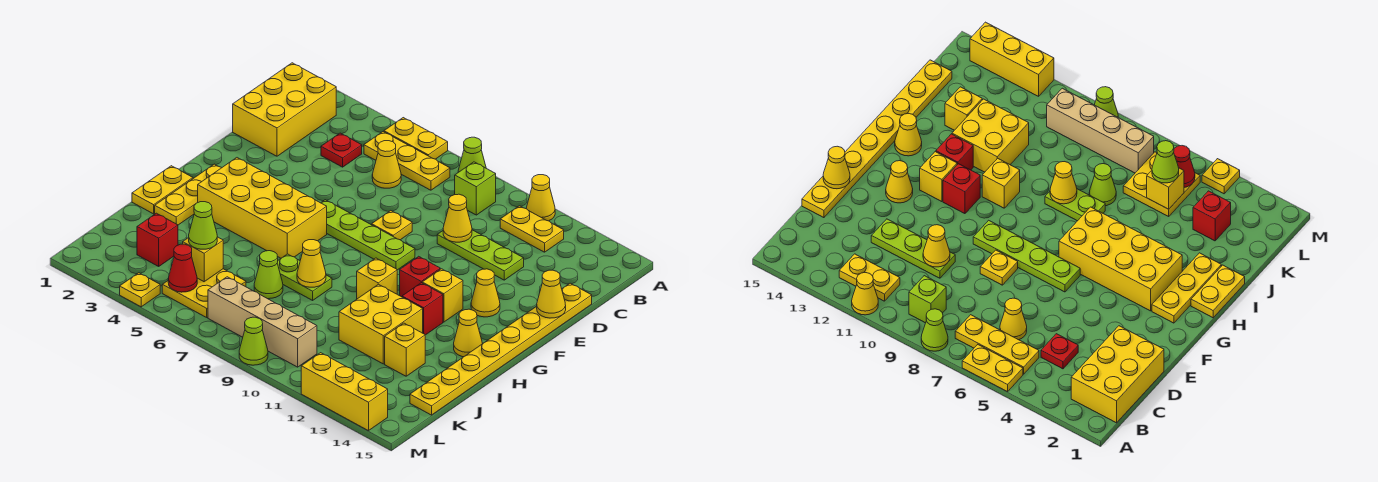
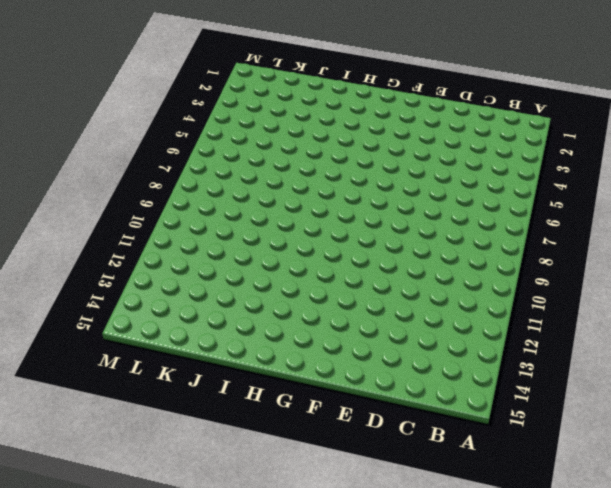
none -> yellow 1x2 plate [384,118,448,159]
none -> lime 1x1 cone [458,137,486,172]
none -> yellow 1x1 cone [526,175,555,221]
none -> yellow 2x3 brick [233,63,336,156]

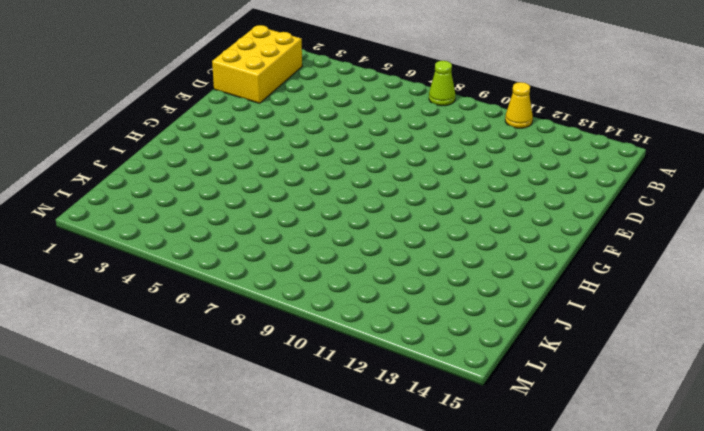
none -> yellow 1x2 plate [384,118,448,159]
none -> yellow 1x3 plate [364,132,450,190]
none -> lime 1x1 brick [455,162,496,215]
none -> yellow 1x2 plate [500,206,564,252]

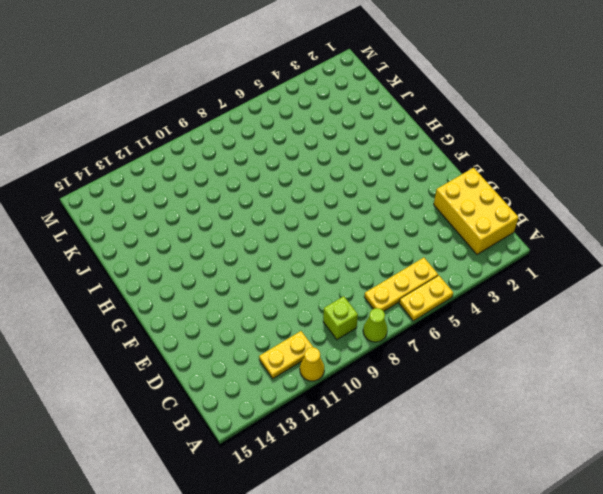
none -> red 1x1 plate [321,133,362,167]
none -> yellow 1x1 cone [372,141,401,188]
none -> lime 1x3 plate [437,230,524,280]
none -> yellow 1x8 plate [410,283,592,415]

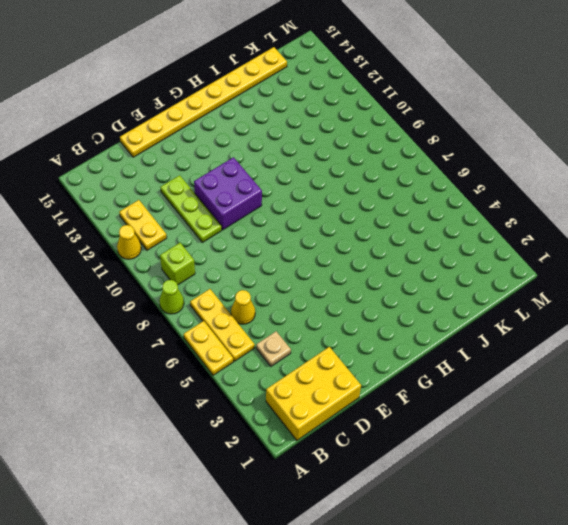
tan 1x1 plate [256,331,291,366] -> red 1x1 plate [321,133,362,167]
purple 2x2 brick [194,157,262,230] -> none
none -> yellow 1x1 plate [372,211,412,240]
none -> lime 1x4 plate [321,200,415,270]
none -> yellow 1x1 cone [471,269,500,317]
none -> yellow 1x3 plate [155,164,222,225]

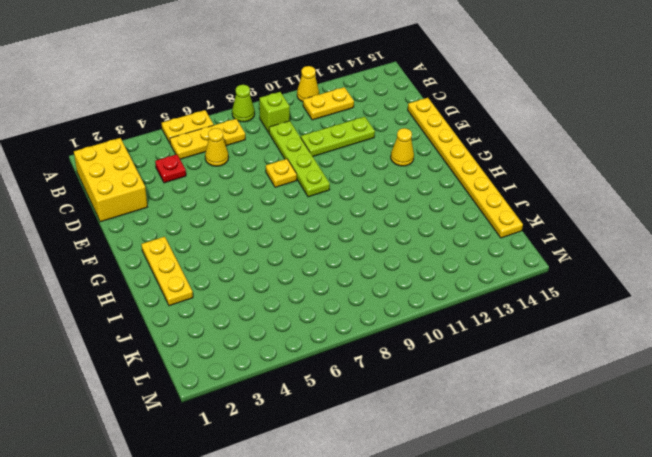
lime 1x4 plate [269,121,330,197] -> lime 1x4 plate turned to [321,200,415,270]
none -> yellow 2x4 brick [198,158,327,258]
none -> red 1x1 brick [400,256,440,297]
none -> yellow 1x1 brick [422,269,463,322]
none -> yellow 1x2 plate [132,166,193,214]

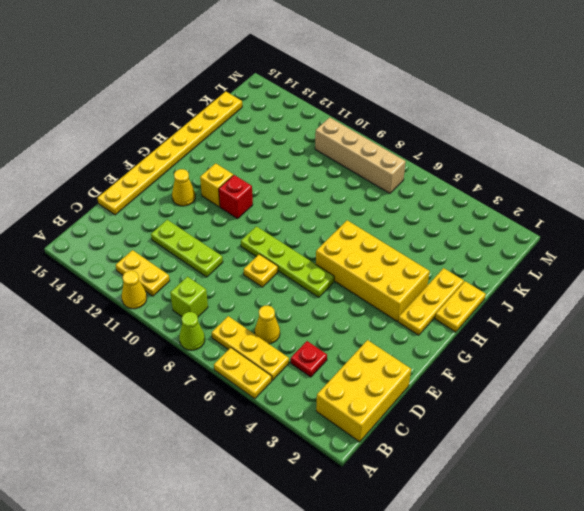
none -> yellow 1x1 brick [357,258,397,299]
none -> red 1x1 brick [402,283,443,335]
none -> yellow 1x1 cone [454,309,482,357]
none -> lime 1x2 plate [277,254,332,300]

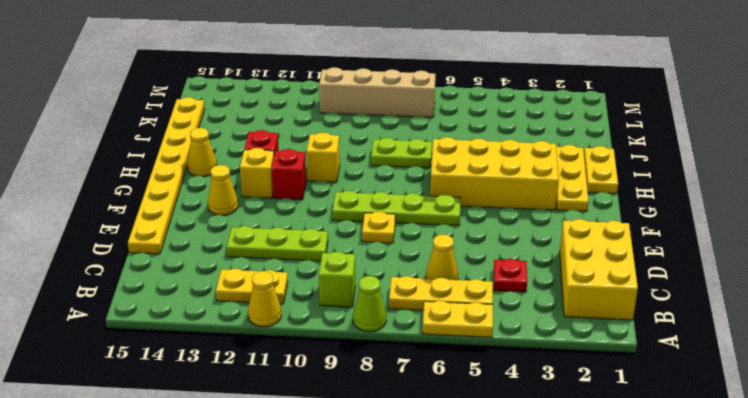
none -> yellow 2x2 brick [339,284,423,364]
none -> lime 1x1 cone [254,251,283,299]
none -> yellow 1x1 brick [385,323,425,376]
none -> red 1x1 brick [137,213,178,266]

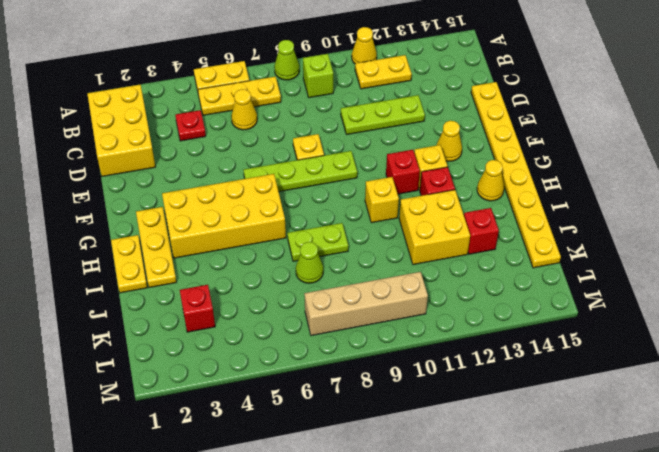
red 1x1 brick [464,208,499,254] -> yellow 1x1 brick [385,323,425,376]
none -> yellow 2x2 plate [162,269,246,317]
none -> yellow 1x1 plate [120,273,160,307]
none -> lime 1x1 cone [239,317,268,365]
none -> yellow 1x3 brick [301,353,388,431]

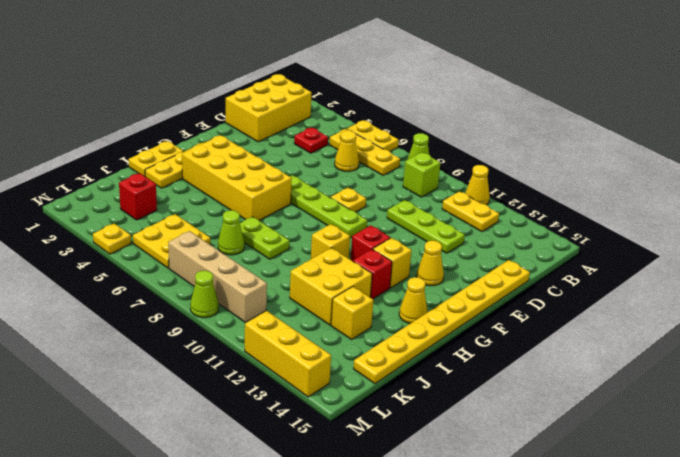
none -> yellow 1x1 cone [443,194,472,242]
none -> yellow 1x1 cone [537,270,566,318]
none -> yellow 1x1 cone [297,240,326,287]
none -> yellow 1x1 brick [183,237,223,282]

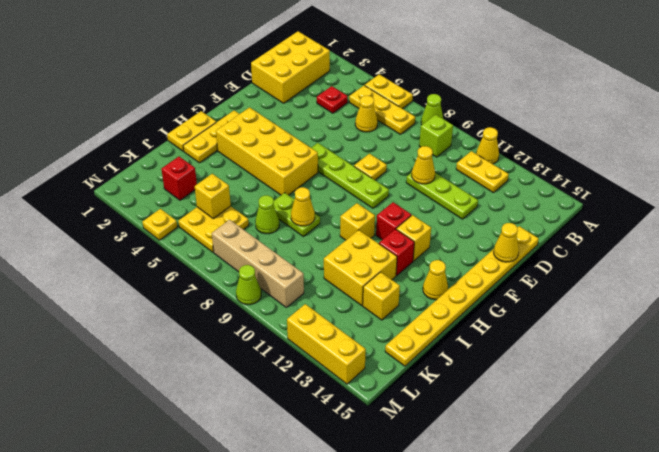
none -> yellow 1x1 cone [471,269,500,317]
none -> red 1x1 cone [168,244,197,292]
none -> lime 1x1 cone [189,202,217,249]

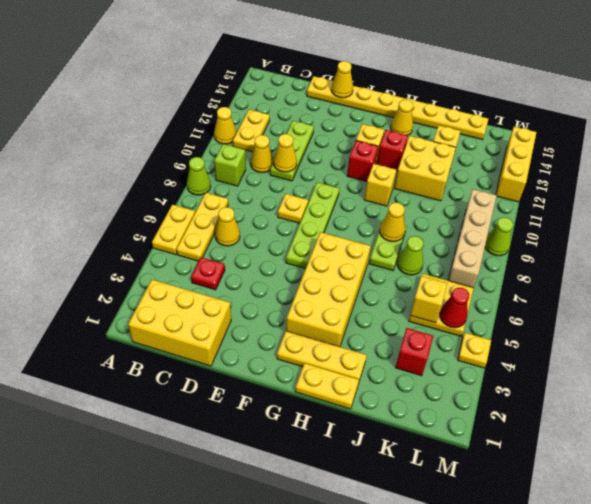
yellow 1x1 cone [250,135,273,173] -> yellow 1x1 cone moved to [471,269,500,317]
none -> lime 1x1 cone [189,202,217,249]

